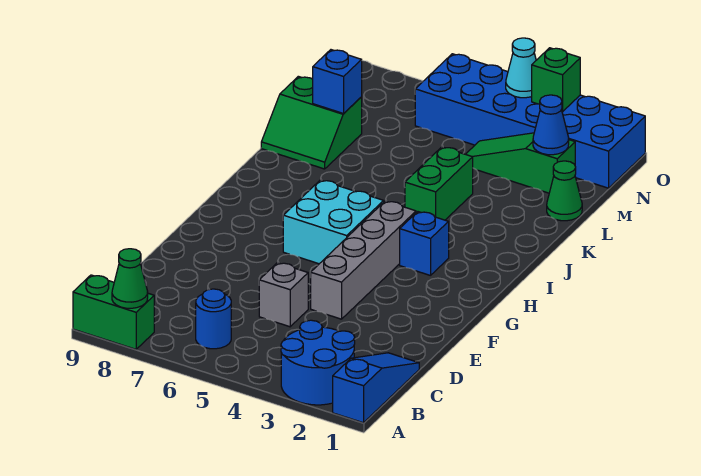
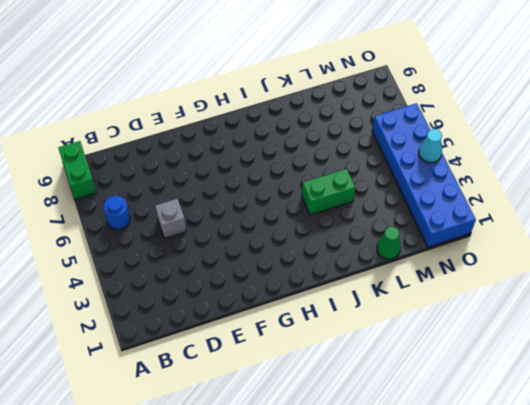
none -> blue 1x3 slope [333,353,419,423]
none -> blue 2x2 round brick [281,320,355,405]
none -> grey 1x4 brick [311,201,416,319]

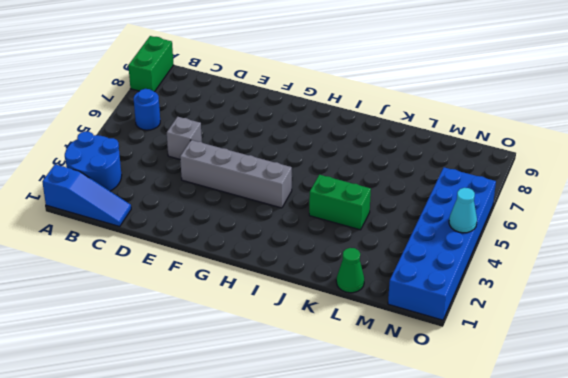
none -> cyan 2x2 brick [283,180,384,264]
none -> blue 1x1 brick [400,212,449,276]
none -> green 2x2 slope [261,76,362,169]

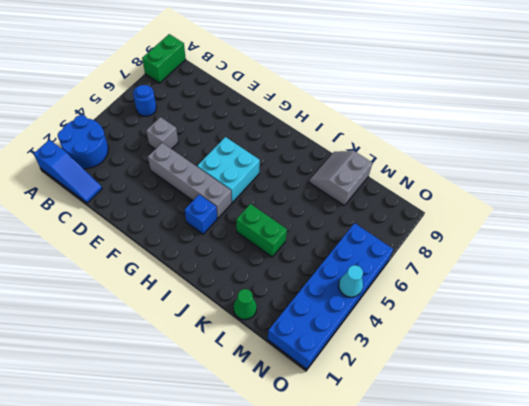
grey 2x2 slope [309,151,372,205] -> green 2x2 slope [261,76,362,169]
none -> green 1x3 slope [466,133,575,193]
none -> green 1x1 cone [112,249,148,308]
none -> blue 1x1 brick [313,50,362,113]

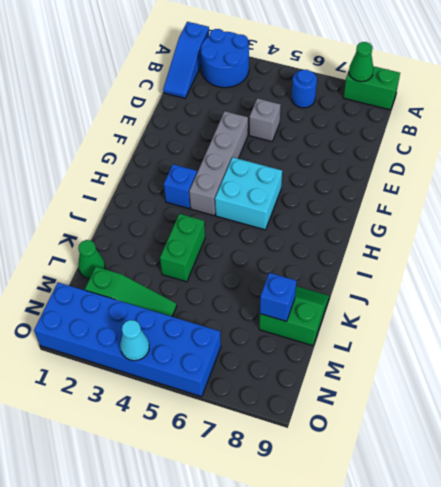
none -> blue 1x1 cone [533,95,569,155]
none -> green 1x1 brick [532,48,580,112]

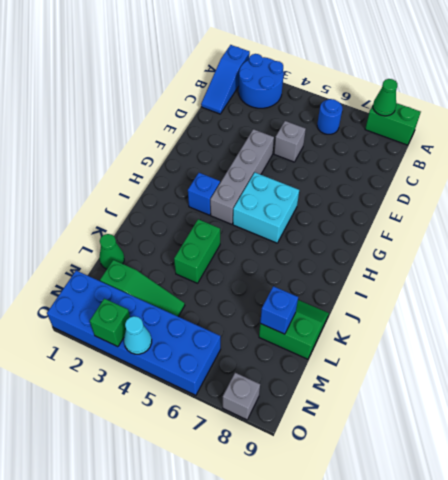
grey 1x1 brick [223,373,260,420] -> none
none -> blue 1x1 cone [533,95,569,155]

